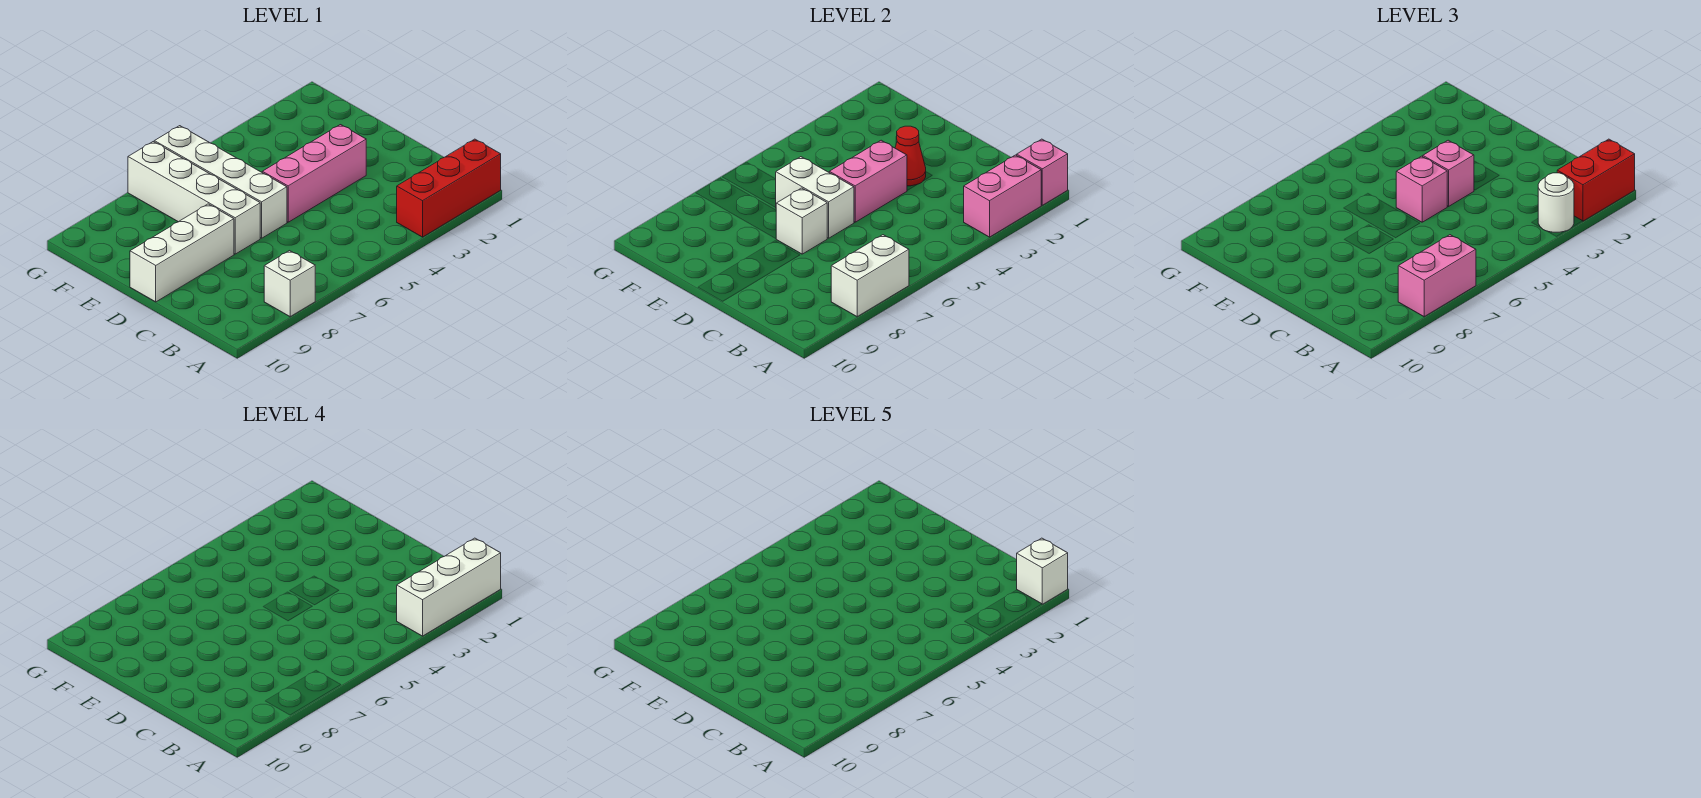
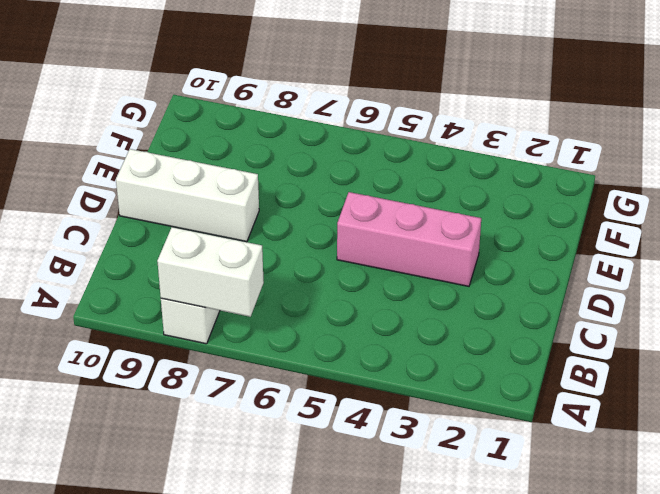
none -> red 1x3 brick [397,139,501,237]
none -> white 1x4 brick [154,126,287,238]
none -> white 1x4 brick [128,142,260,254]

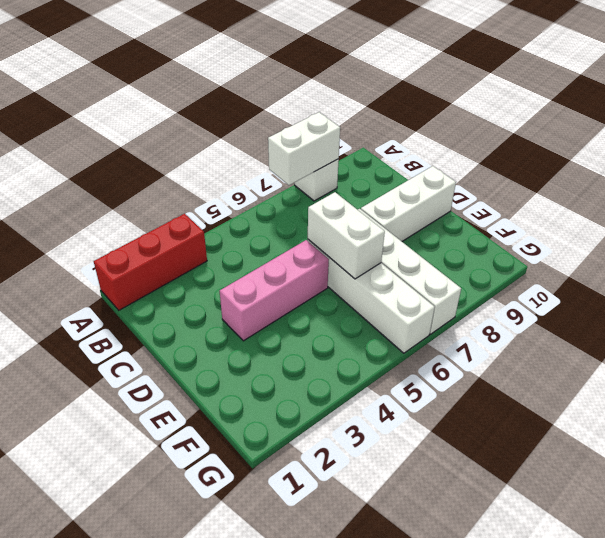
none -> pink 1x1 brick [1017,139,1068,205]
none -> pink 1x2 brick [964,155,1041,237]
none -> red 1x1 cone [895,126,926,186]

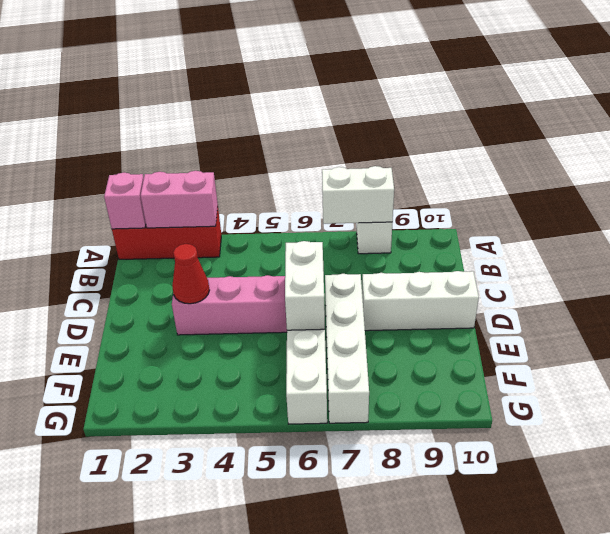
none -> pink 1x2 brick [829,140,907,222]
none -> white 1x1 brick [776,188,827,254]
none -> red 1x2 brick [1557,139,1635,221]

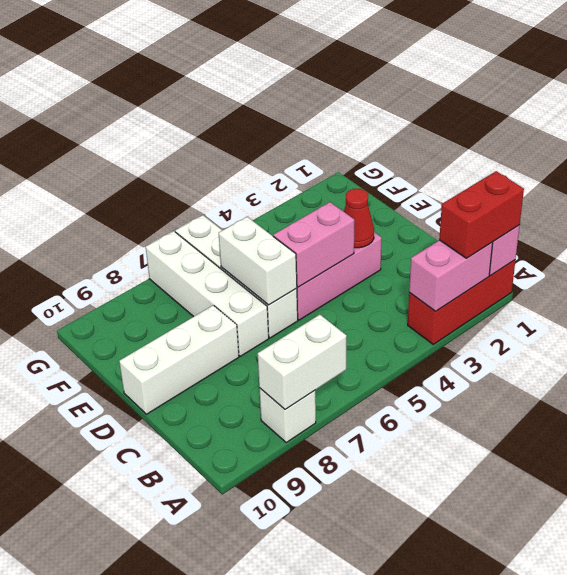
none -> white 1x1 brick [776,188,827,254]
none -> white 1x1 round brick [1538,173,1574,232]
none -> pink 1x2 brick [1398,235,1476,317]

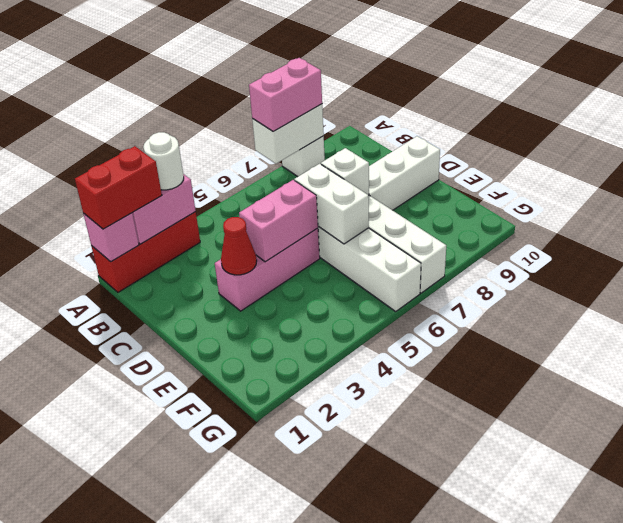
none -> pink 1x1 brick [1423,140,1474,206]
none -> pink 1x1 brick [1396,156,1447,222]
none -> white 1x3 brick [397,538,501,636]

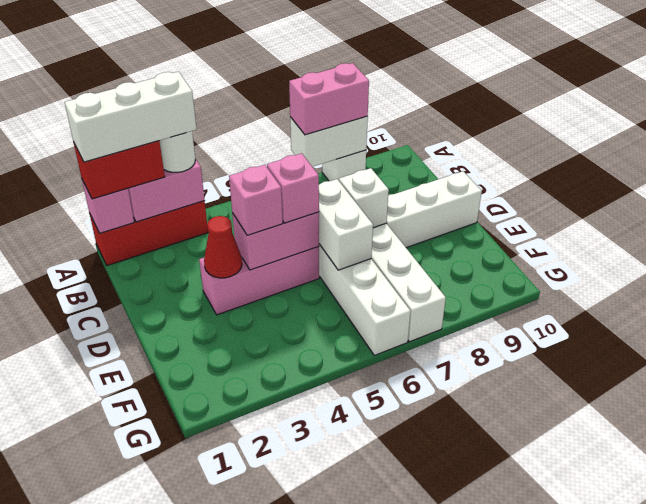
none -> white 1x1 brick [1017,538,1068,604]

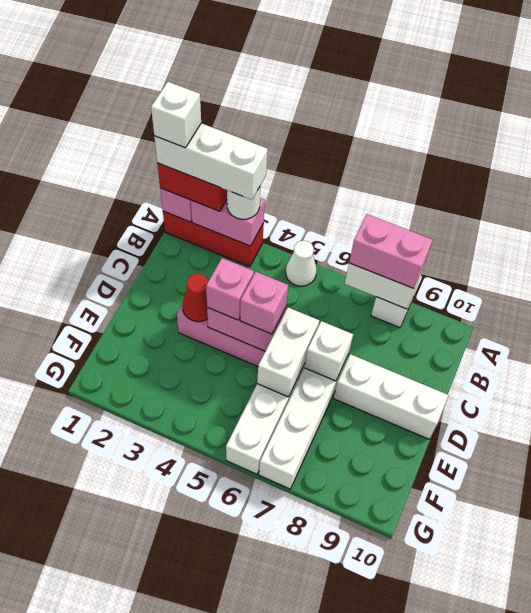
white 1x1 cone [286,241,317,286] -> none

